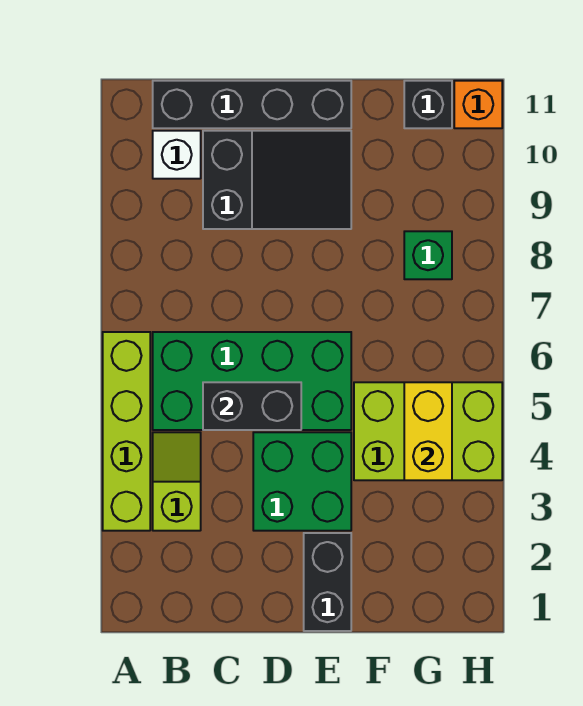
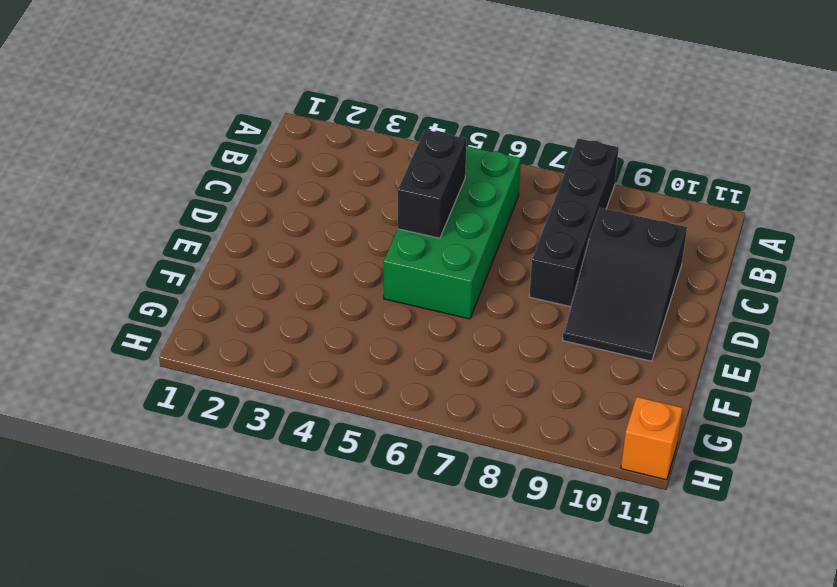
black 1x4 brick [529,138,619,306] -> black 1x4 brick moved to [153,81,351,128]
none -> lime 1x4 brick [103,332,150,531]
none -> lime 1x2 slope [153,432,201,531]
none -> white 1x1 brick [153,131,201,179]

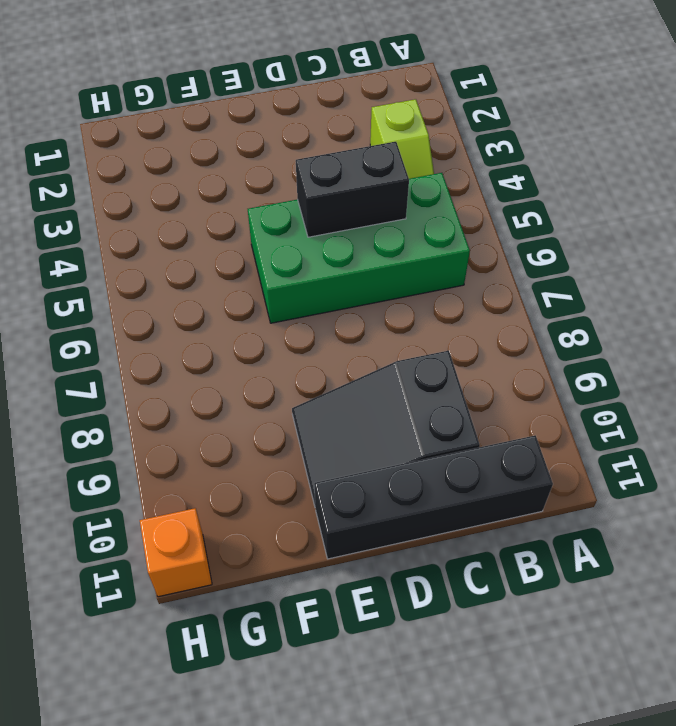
none -> lime 1x4 brick [103,332,150,531]
none -> white 1x1 brick [153,131,201,179]
none -> green 2x2 brick [253,432,351,531]

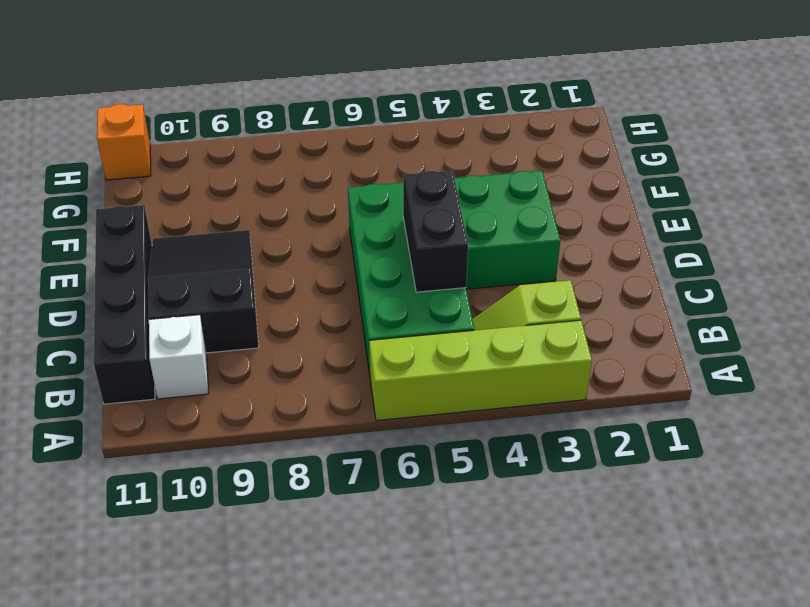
none -> black 1x2 brick [304,533,351,631]
none -> lime 2x3 brick [354,382,502,480]
none -> green 1x1 brick [404,231,452,279]

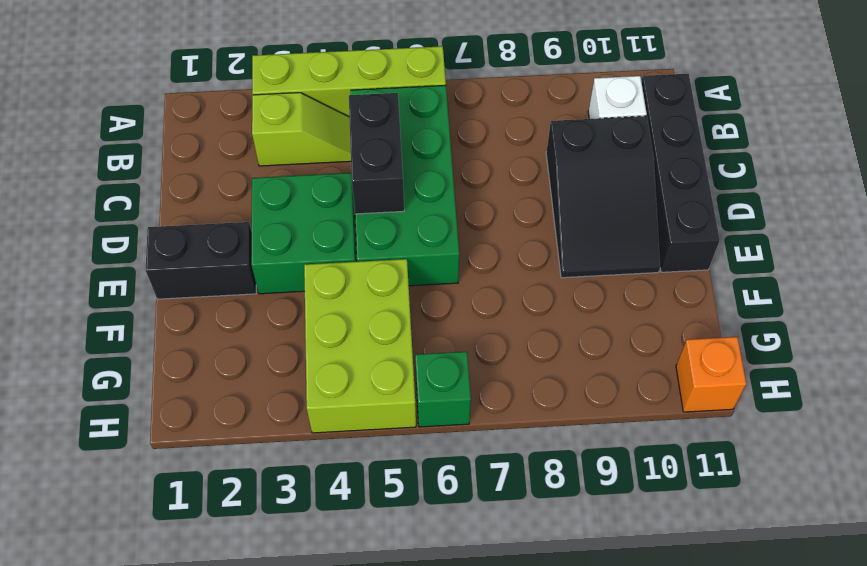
green 1x1 brick [415,352,471,427] -> green 1x1 brick moved to [404,231,452,279]
none -> black 1x1 brick [404,81,452,128]
none -> yellow 1x2 brick [404,382,452,480]

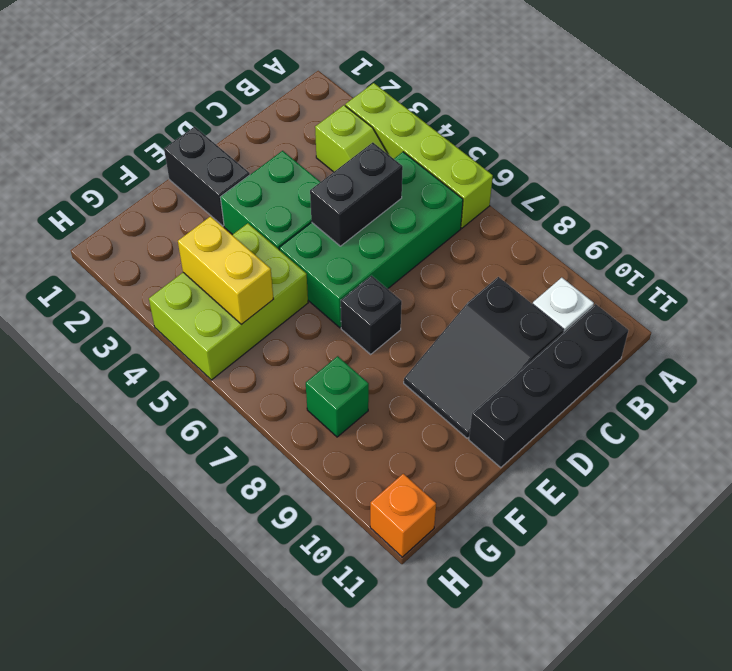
black 1x1 brick [341,276,402,354] -> black 1x1 brick moved to [404,81,452,128]

